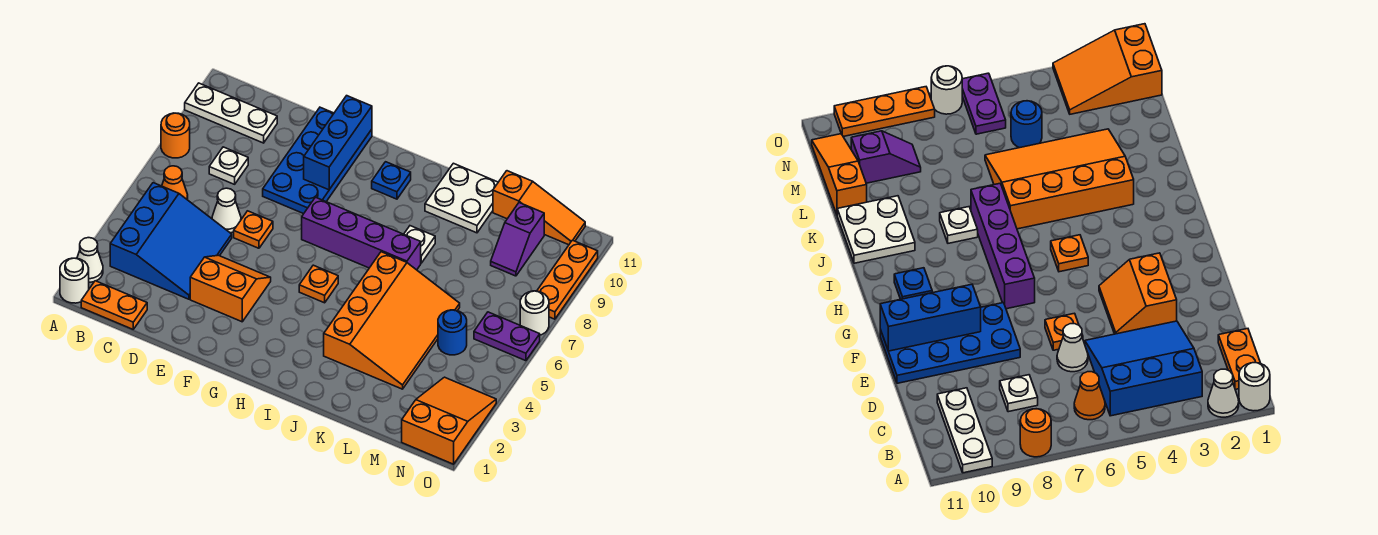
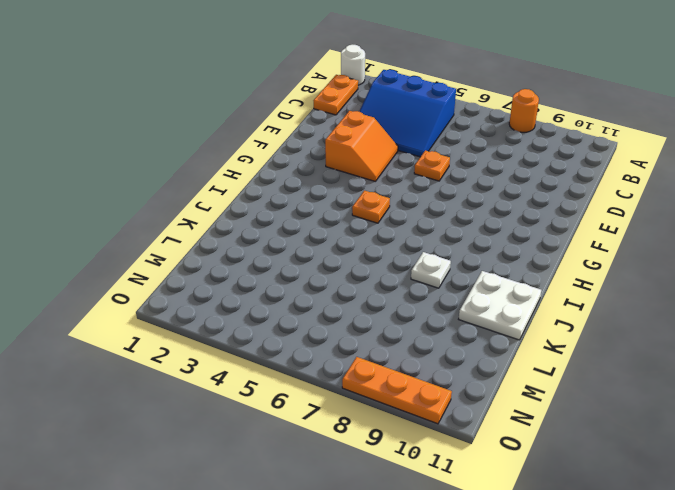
none -> white 1x1 cone [77,238,103,282]
none -> white 1x3 plate [185,83,277,143]
none -> orange 1x1 cone [162,166,188,199]

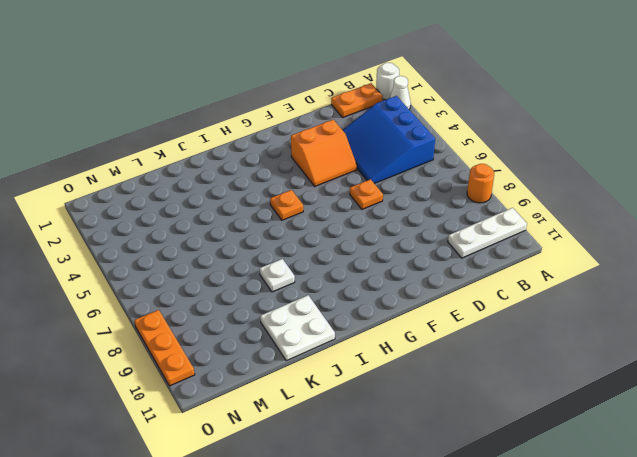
none -> orange 1x1 cone [162,166,188,199]
none -> white 1x1 plate [209,147,248,184]
none -> white 1x1 cone [212,188,241,233]

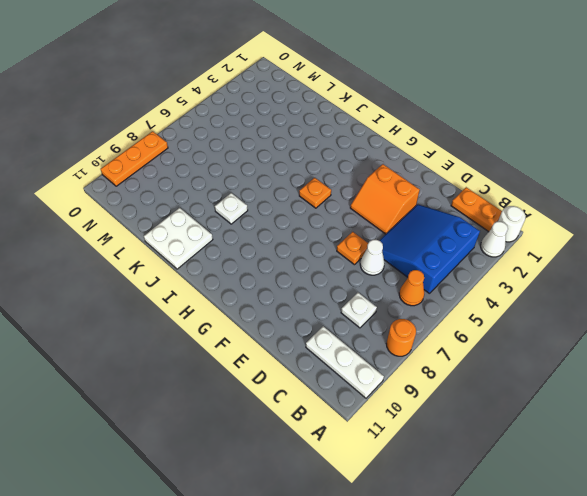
none -> blue 2x4 plate [263,107,372,214]
none -> purple 1x4 brick [302,197,421,270]
none -> blue 1x1 plate [372,162,411,199]

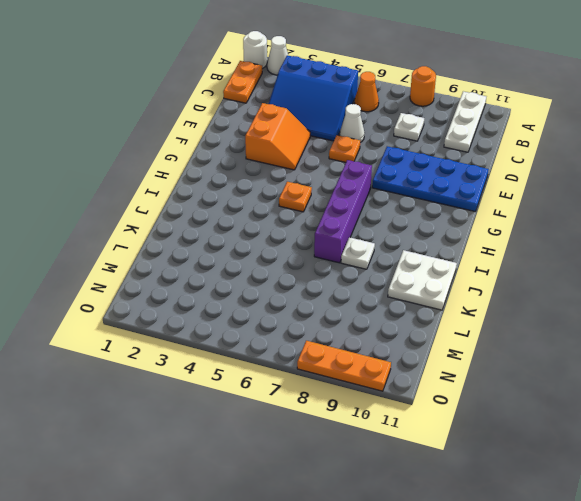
none -> blue 1x1 plate [372,162,411,199]
none -> orange 3x4 slope [324,252,460,389]
none -> orange 1x3 slope [493,171,585,245]

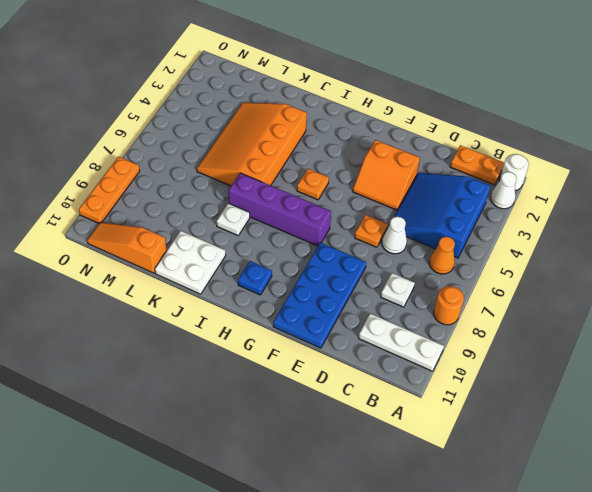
none -> blue 1x1 round brick [438,310,467,355]
none -> purple 1x2 slope [491,203,544,276]
none -> orange 2x3 slope [402,377,496,464]

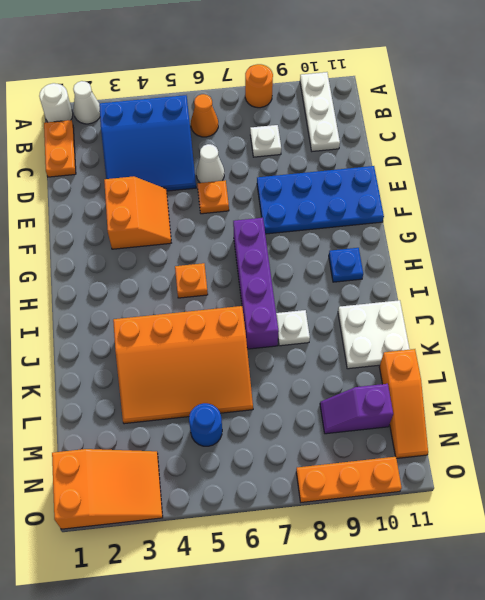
none -> purple 1x2 plate [474,312,540,361]
none -> white 1x1 round brick [520,291,549,335]
none -> blue 1x3 brick [304,96,372,190]

